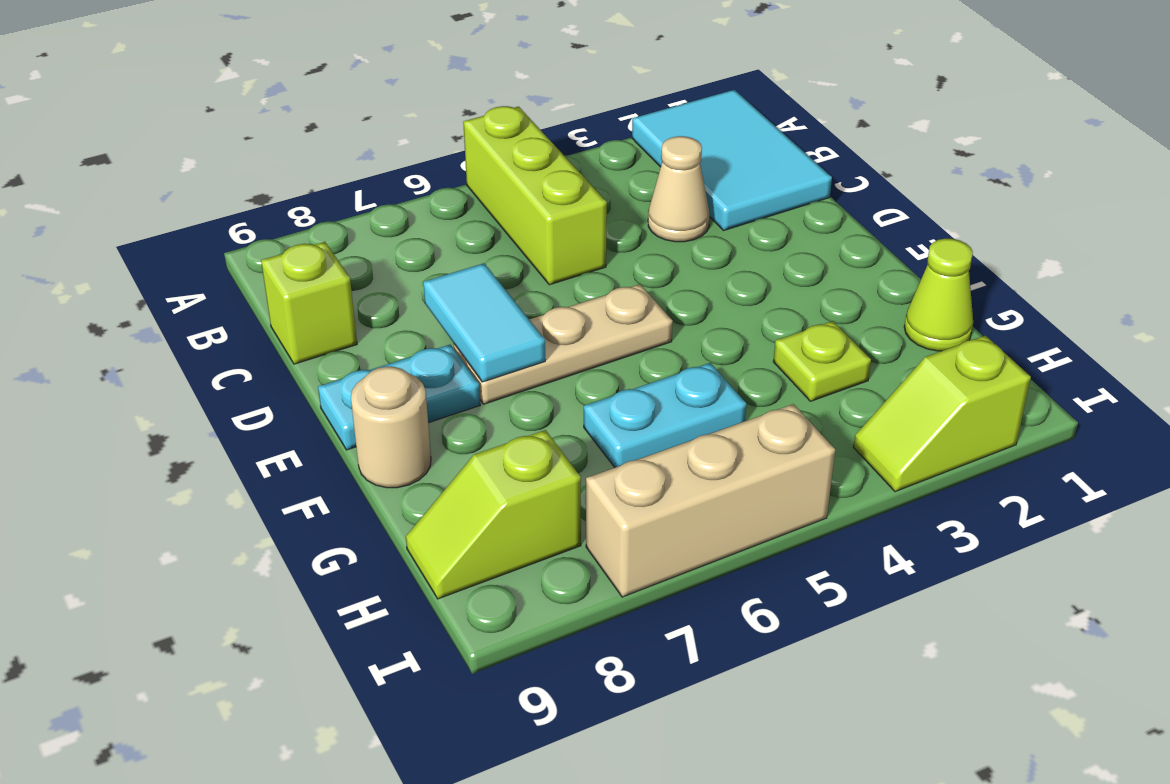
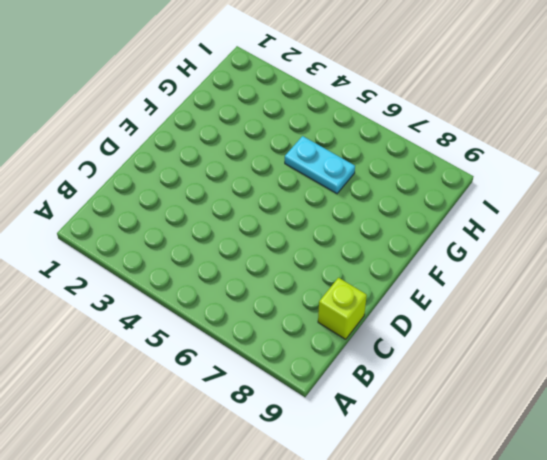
none -> cyan 2x3 tile [632,90,832,231]
none -> lime 1x3 brick [463,106,607,285]
none -> tan 1x1 cone [648,136,710,242]

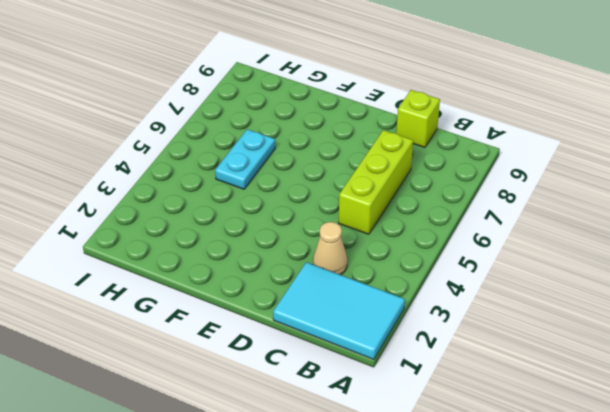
lime 1x3 brick [339,130,413,234] -> lime 1x3 brick turned to [463,106,607,285]
none -> tan 1x3 plate [454,284,673,404]
none -> cyan 1x2 plate [318,345,480,450]
none -> tan 1x1 round brick [351,367,431,488]

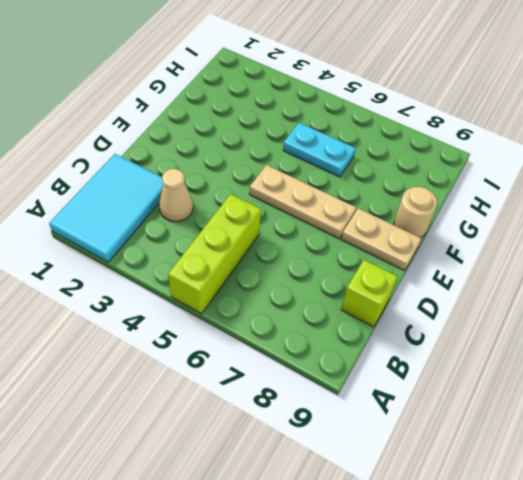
tan 1x2 plate [341,208,421,271] -> cyan 1x2 plate [318,345,480,450]
none -> lime 1x1 cone [904,239,973,351]
none -> lime 1x1 plate [773,321,871,401]
none -> lime 1x2 slope [406,430,581,599]

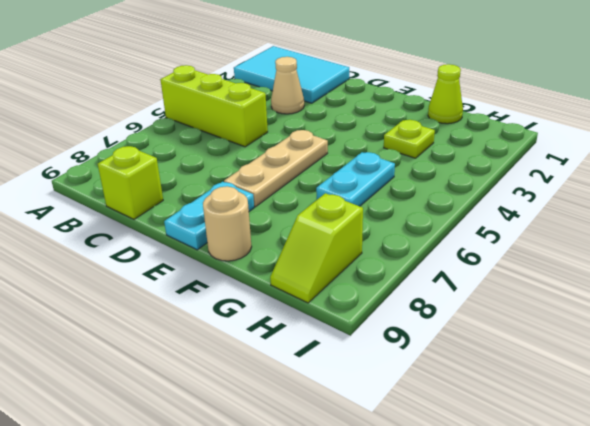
none -> lime 1x2 slope [854,336,1031,492]
none -> tan 1x3 brick [586,404,835,597]
none -> cyan 1x2 tile [423,263,545,382]

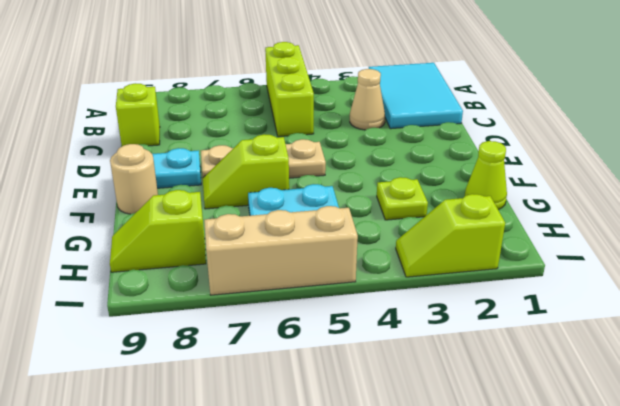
lime 1x2 slope [203,134,289,209] -> none
none -> cyan 1x2 tile [423,263,545,382]

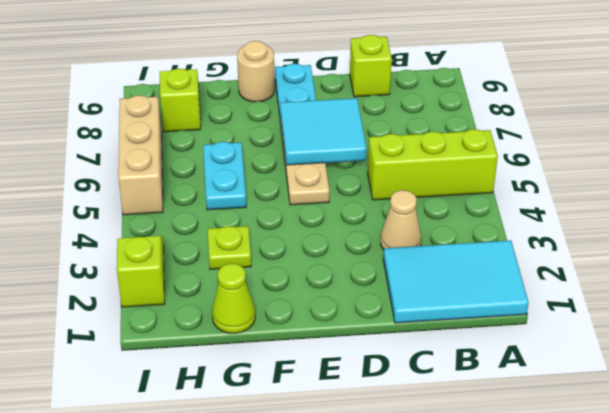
cyan 2x2 tile [280,98,367,165] -> cyan 1x2 tile [423,263,545,382]

